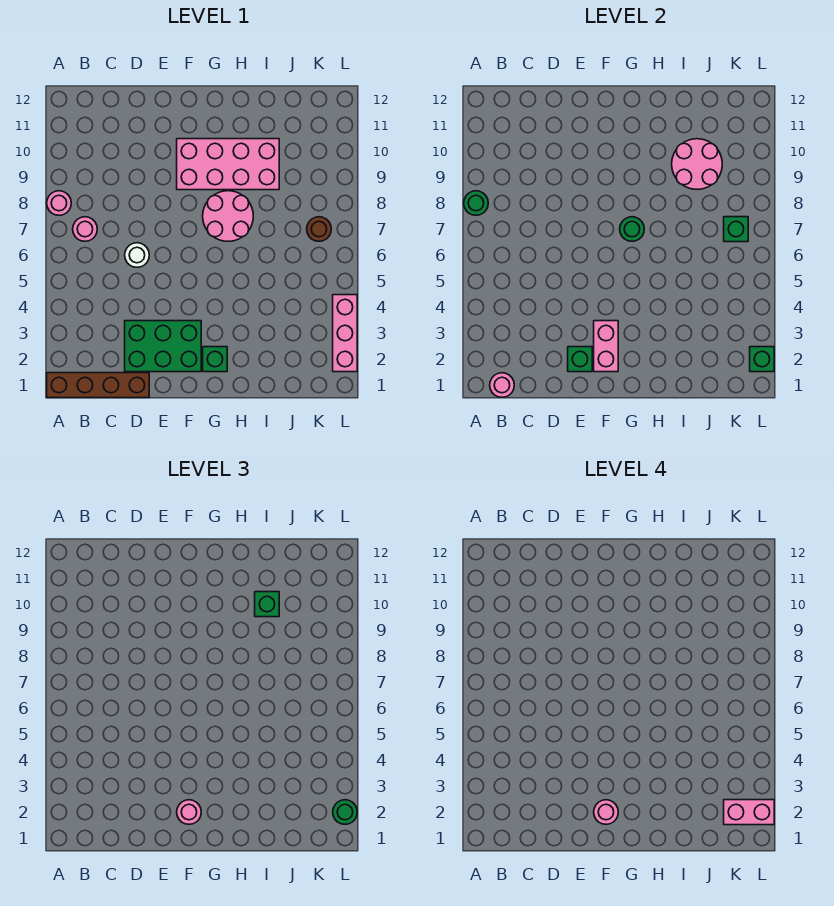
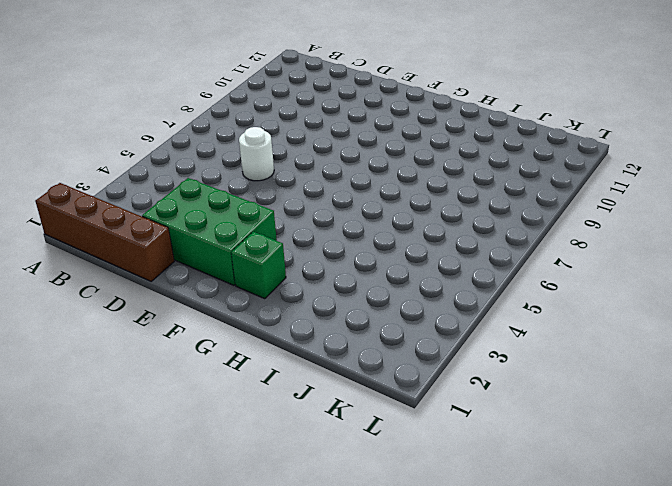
none -> pink 1x1 round brick [47,191,71,215]
none -> pink 1x1 round brick [73,217,97,241]
none -> pink 2x4 brick [177,139,279,190]

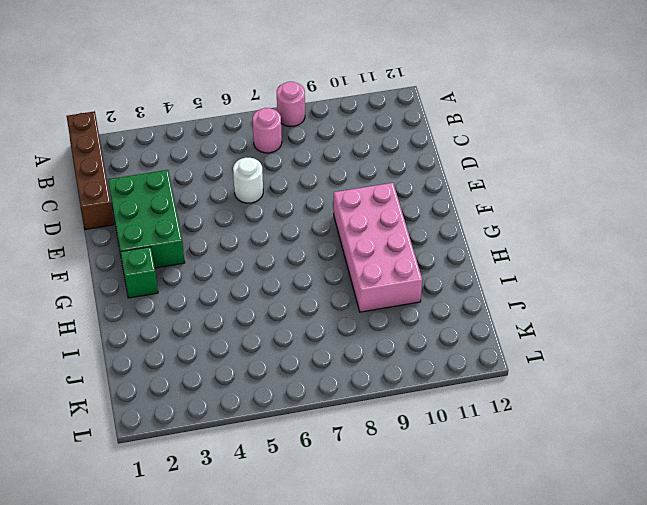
none -> pink 2x2 round brick [203,191,253,241]
none -> brown 1x1 round brick [307,217,331,241]
none -> pink 1x3 brick [333,295,357,372]

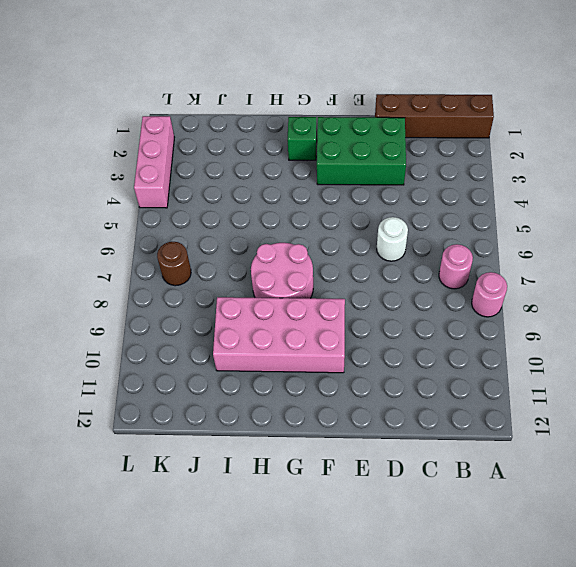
none -> green 1x1 round brick [464,191,488,215]
none -> pink 1x1 round brick [490,373,514,397]
none -> green 1x1 brick [568,347,592,372]

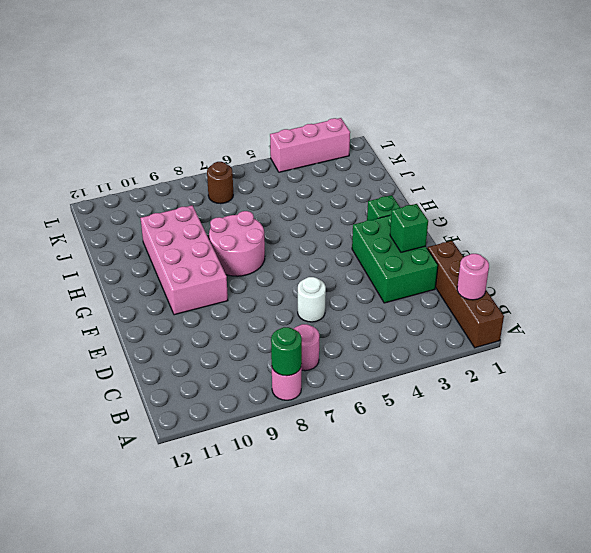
none -> pink 1x2 brick [594,321,618,372]
none -> green 1x1 round brick [620,217,644,241]
none -> pink 2x2 round brick [672,139,722,189]

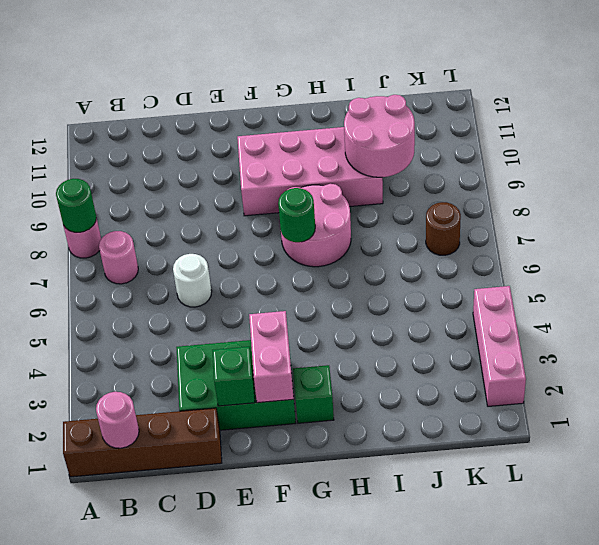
none -> green 1x1 brick [724,217,748,242]
none -> green 1x1 brick [750,347,774,372]
none -> pink 1x1 round brick [177,800,201,824]

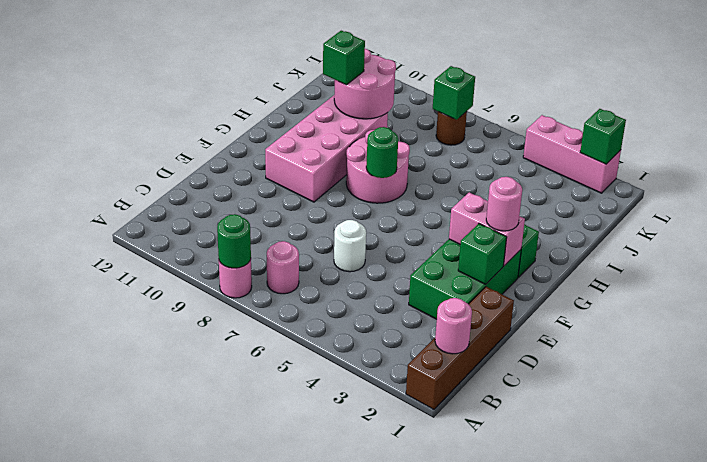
none -> green 1x1 round brick [333,800,357,824]
none -> pink 1x1 round brick [594,800,618,824]
none -> pink 1x2 brick [724,800,774,825]

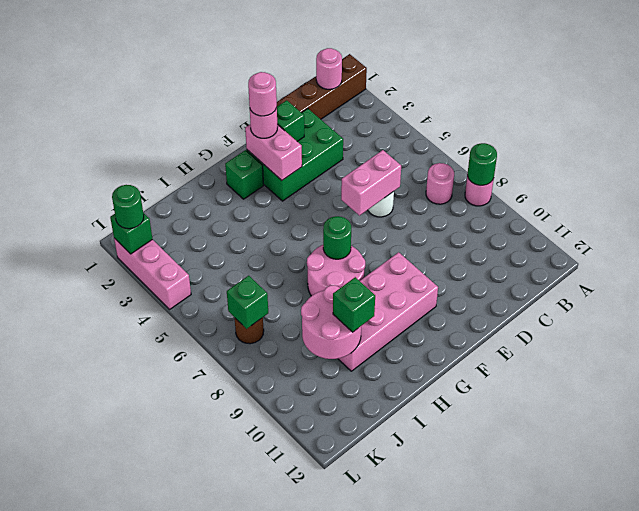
pink 1x2 brick [341,150,401,216] -> pink 1x2 brick moved to [724,800,774,825]

